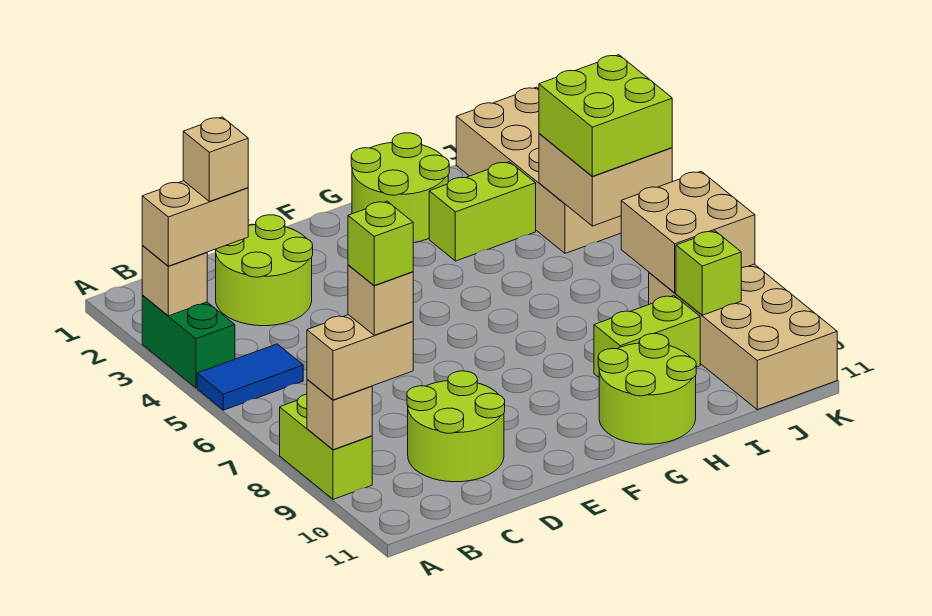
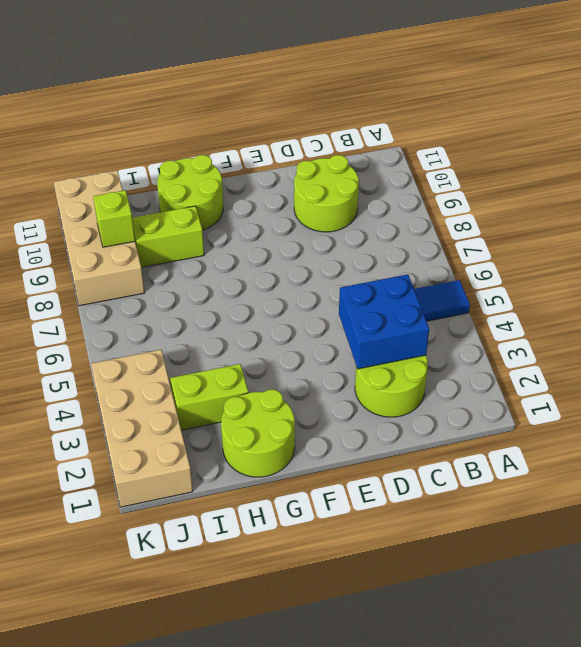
blue 2x2 brick [339,274,429,369] -> none
none -> green 1x2 brick [142,296,235,388]
none -> lime 1x2 brick [280,394,372,499]
none -> tan 1x1 brick [142,246,207,316]

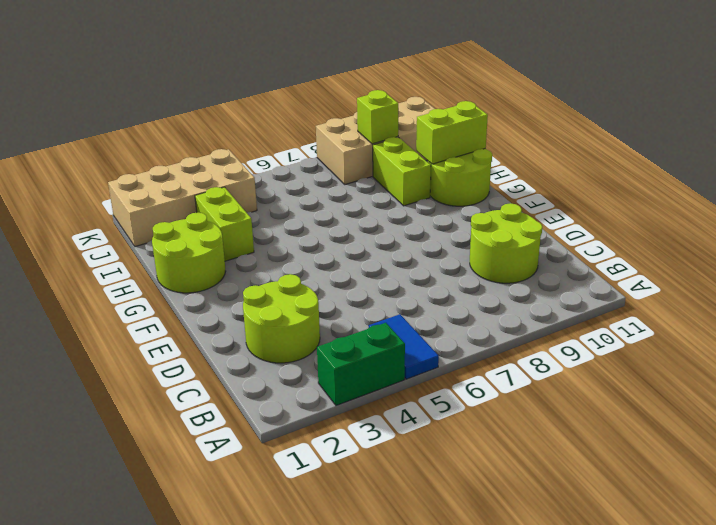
lime 1x2 brick [416,101,488,164] -> lime 1x2 brick moved to [280,394,372,499]
none -> tan 1x1 brick [142,246,207,316]
none -> tan 1x1 brick [307,379,372,450]
none -> tan 2x2 brick [539,134,672,226]

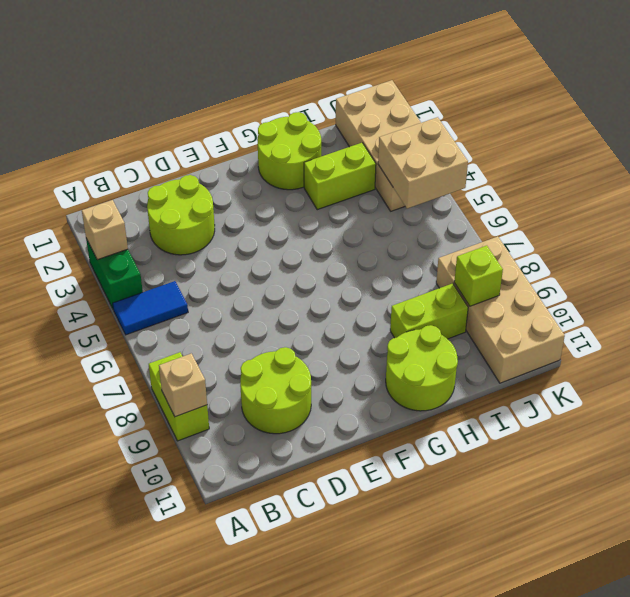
none -> tan 2x2 brick [621,171,755,293]
none -> tan 1x2 brick [142,181,248,266]
none -> tan 1x2 brick [307,315,413,400]

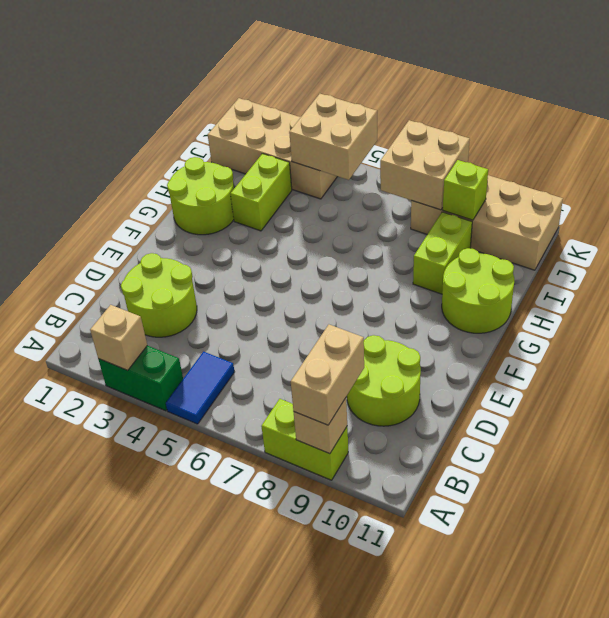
none -> tan 1x2 brick [142,181,248,266]
none -> lime 2x2 brick [539,55,672,176]
none -> tan 1x1 brick [183,117,248,202]

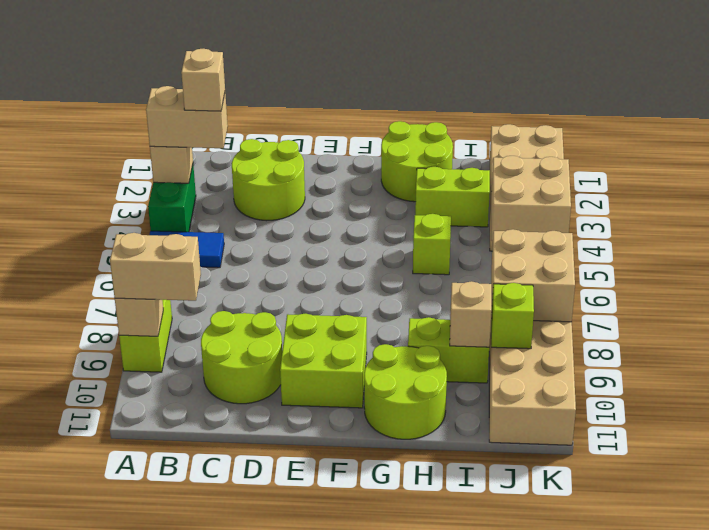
lime 2x2 brick [280,314,367,408] -> lime 2x2 brick moved to [539,55,672,176]
lime 1x1 brick [413,214,451,275] -> lime 1x1 brick moved to [348,201,413,286]
tan 1x1 brick [450,281,491,347] -> tan 1x1 brick moved to [348,265,413,335]

